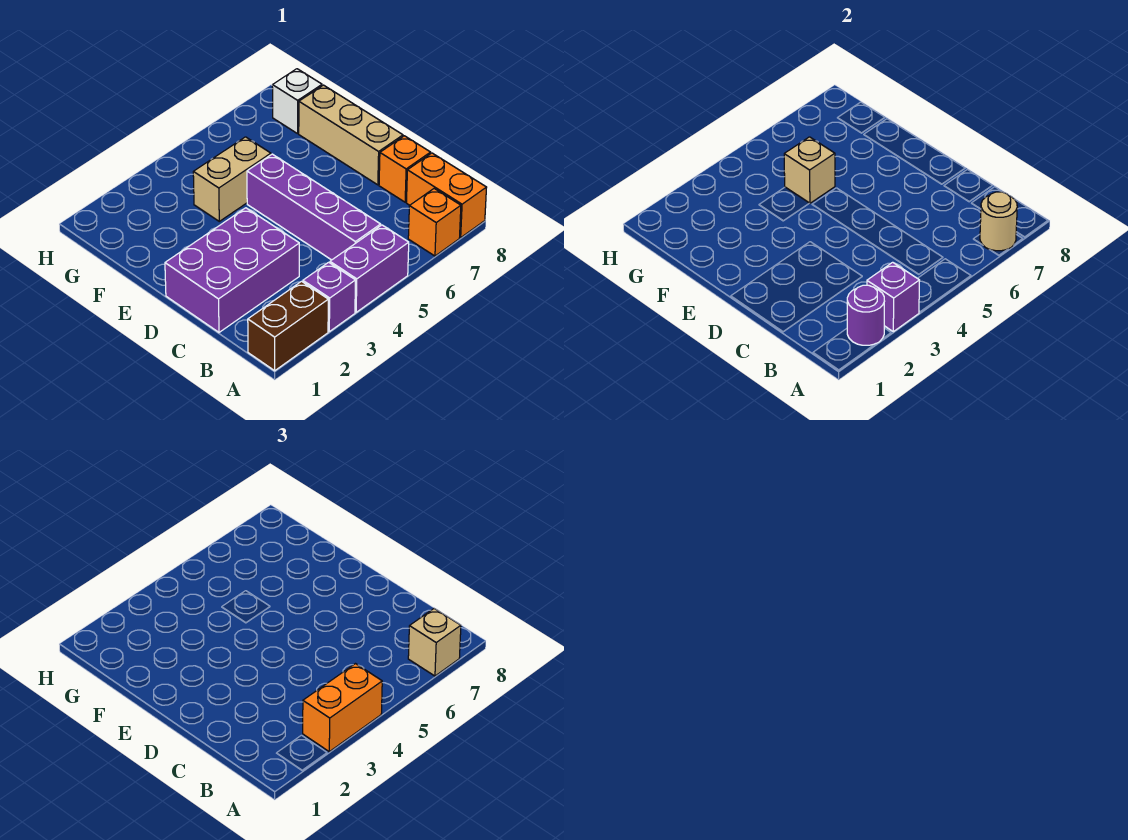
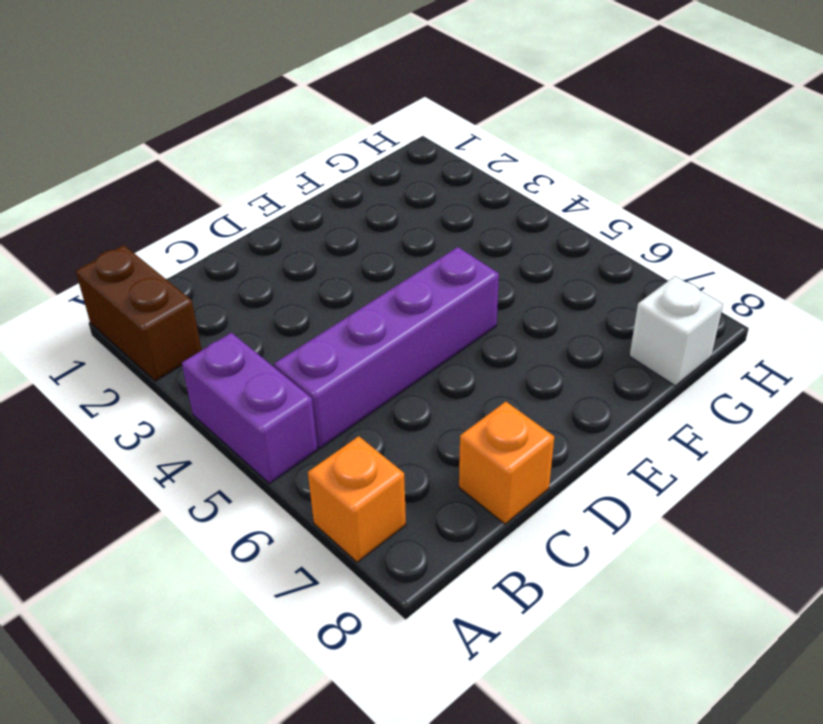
none -> purple 1x1 brick [303,262,356,332]
none -> orange 1x2 brick [406,153,487,238]
none -> purple 2x3 brick [165,208,299,332]

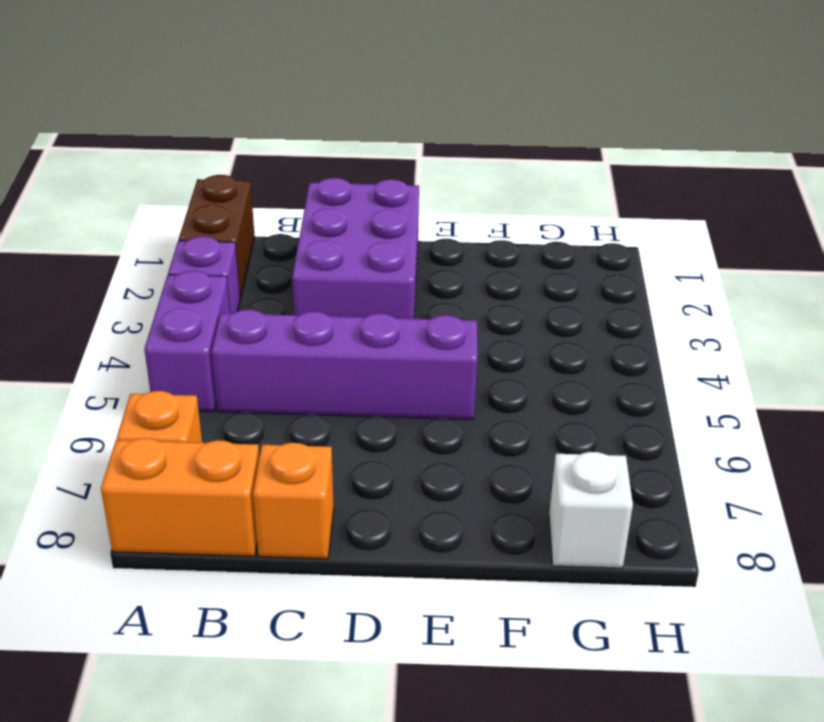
none -> tan 1x3 brick [299,85,403,185]
none -> tan 1x2 brick [193,137,271,221]
none -> purple 1x1 round brick [847,285,884,345]

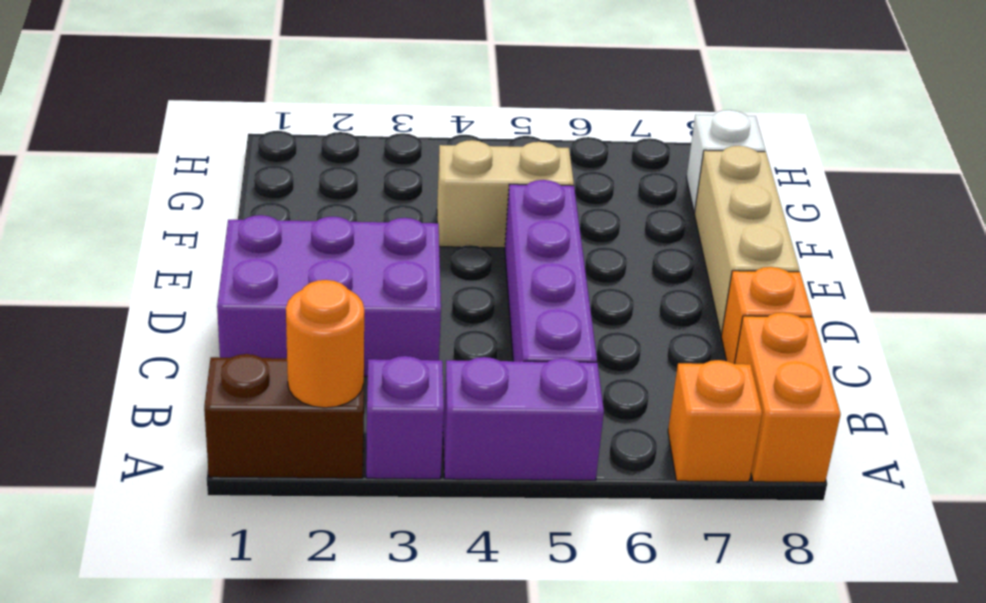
orange 1x1 round brick [286,280,364,408] -> purple 1x1 round brick [847,285,884,345]
none -> purple 1x1 brick [867,262,920,332]
none -> tan 1x1 round brick [980,192,1017,251]
none -> tan 1x1 brick [784,137,835,203]

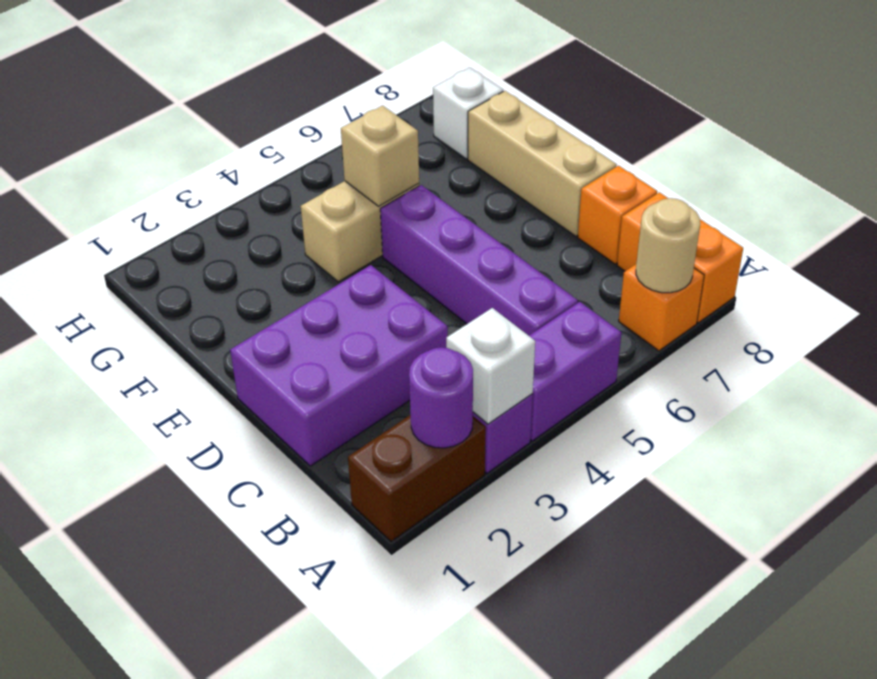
white 1x1 brick [446,308,535,424] -> purple 1x1 brick [867,262,920,332]
none -> orange 1x2 brick [303,664,382,752]
none -> tan 1x1 brick [408,609,461,676]

